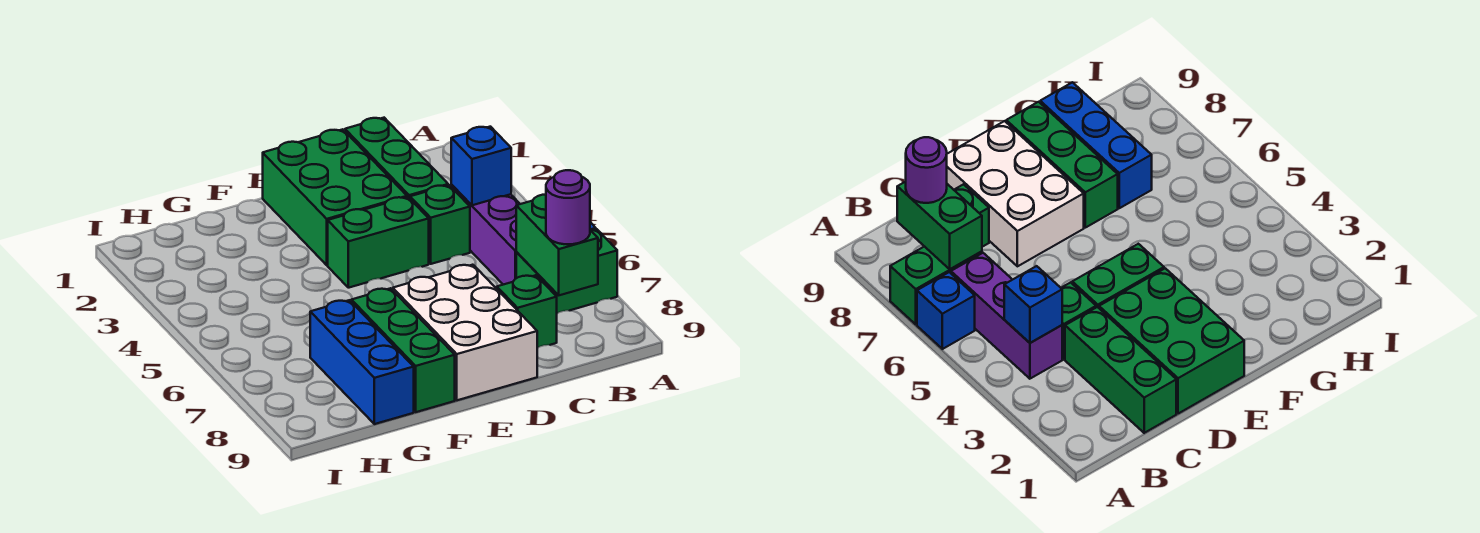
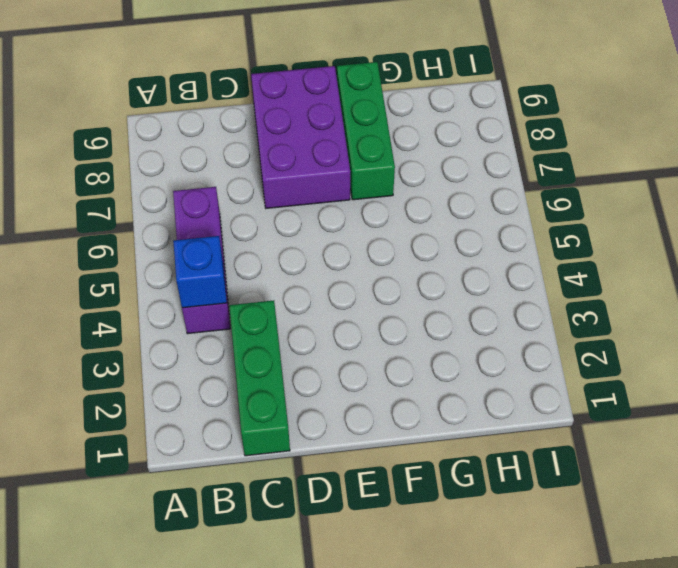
purple 2x3 brick [251,66,350,208] -> white 2x3 brick [393,265,537,400]
none -> blue 1x1 brick [917,272,975,349]
none -> green 1x2 brick [516,229,617,313]
none -> green 1x1 brick [410,185,470,264]

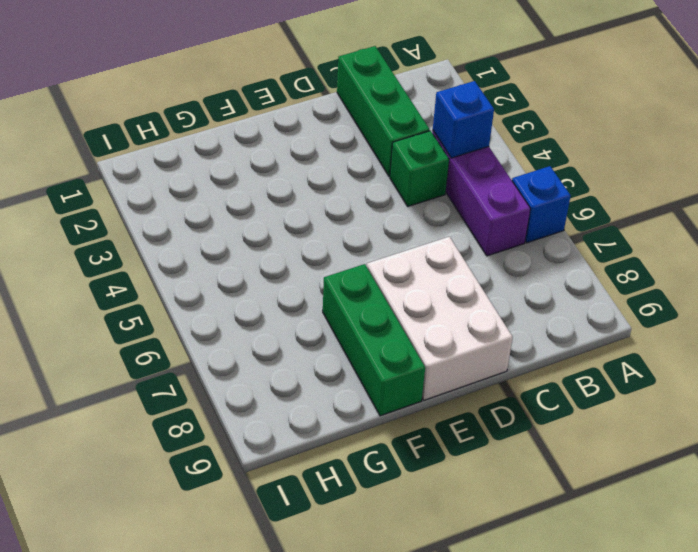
none -> green 1x2 brick [516,229,617,313]
none -> green 1x1 brick [497,275,557,348]
none -> green 2x3 brick [263,129,407,265]

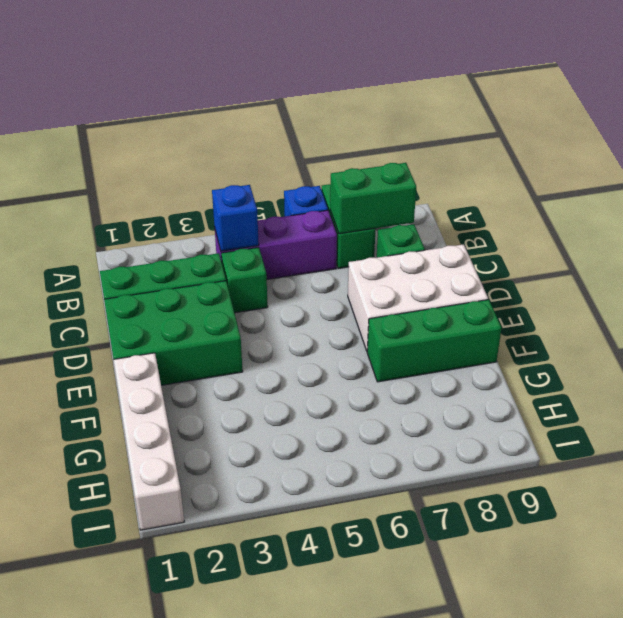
white 1x4 brick [114,353,184,530] -> none
none -> green 1x2 brick [328,197,429,288]
none -> blue 1x3 brick [310,300,414,424]
none -> purple 1x1 round brick [546,170,590,244]

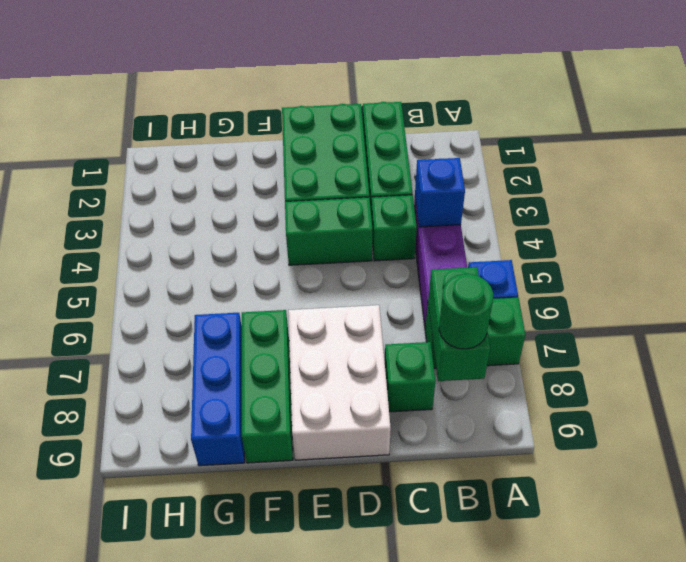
green 1x1 round brick [439,274,493,349] -> purple 1x1 round brick [546,170,590,244]

